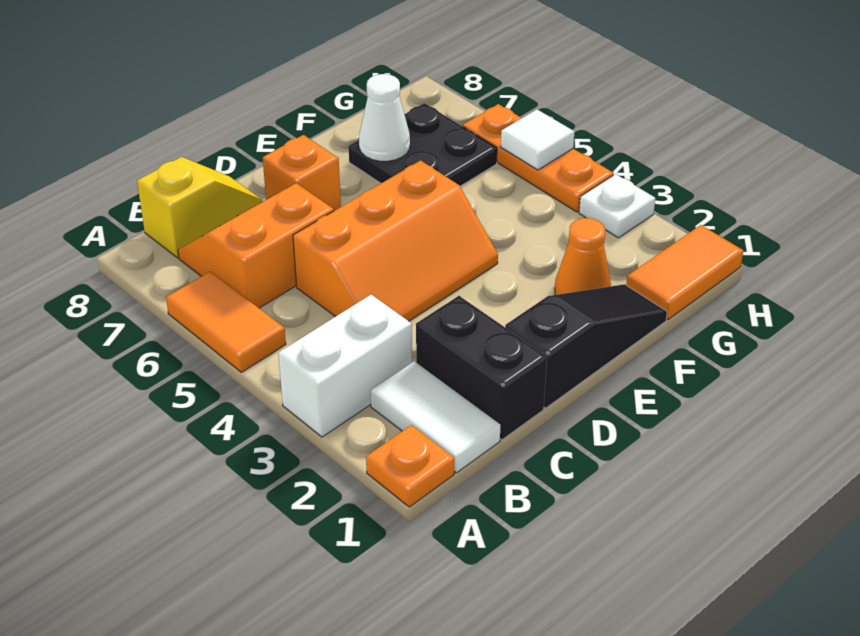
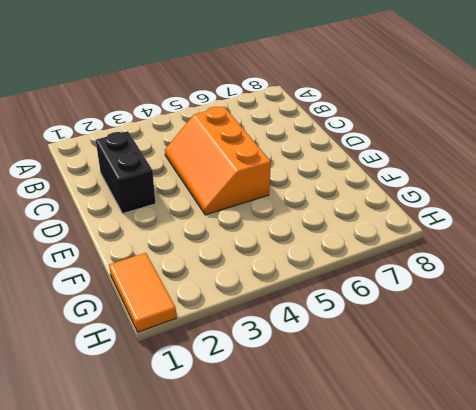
black 1x2 brick [96,131,156,214] -> black 1x2 brick turned to [416,296,547,440]
none -> orange 1x1 plate [366,425,454,507]
none -> white 1x2 brick [278,294,412,437]
none -> orange 1x2 tile [166,271,286,372]

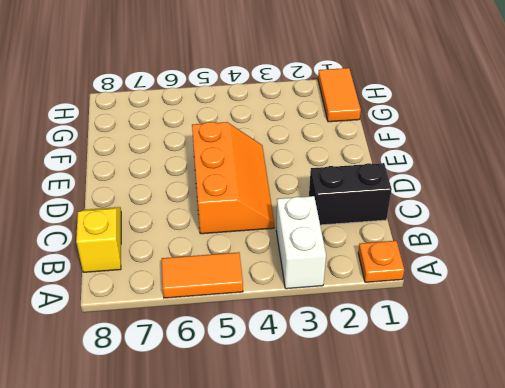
none -> white 1x2 tile [370,361,500,473]
none -> orange 2x2 slope [178,183,334,308]
none -> black 1x3 slope [505,284,667,408]

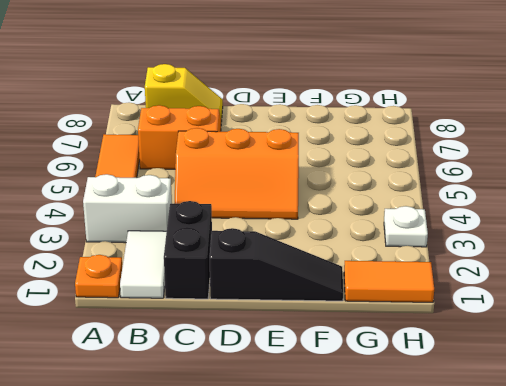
none -> orange 1x1 brick [263,135,341,211]
none -> orange 1x1 cone [555,218,611,295]
none -> black 2x2 plate [348,103,497,186]

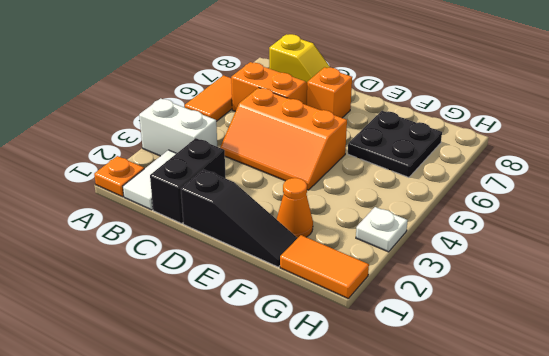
none -> orange 1x3 plate [463,104,614,212]
none -> white 1x1 cone [359,74,410,161]
none -> white 1x1 tile [501,110,574,170]

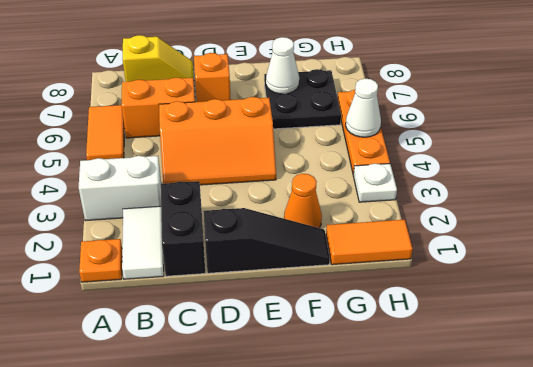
white 1x1 cone [346,79,381,137] -> white 1x1 tile [501,110,574,170]

